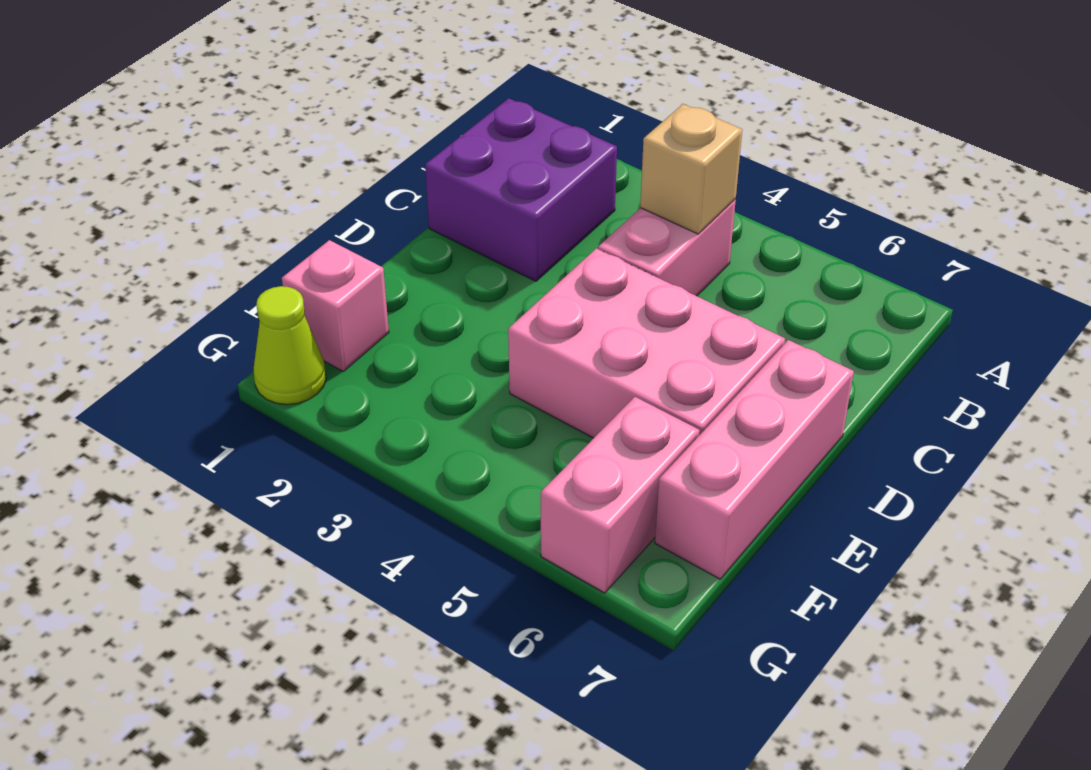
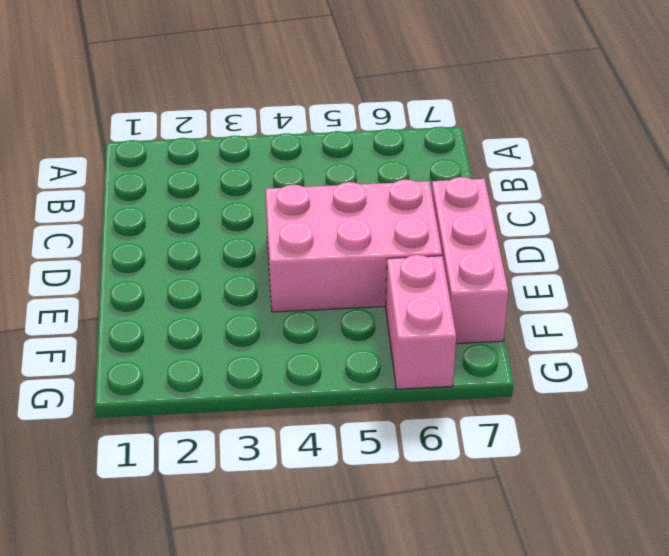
none -> purple 2x2 brick [425,98,617,281]
none -> pink 1x2 brick [598,199,736,296]

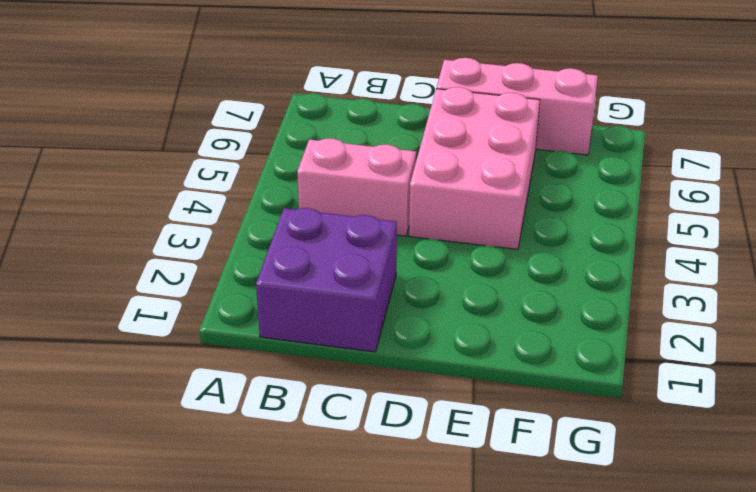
none -> pink 1x1 brick [282,240,389,371]
none -> pink 1x2 brick [541,397,700,593]

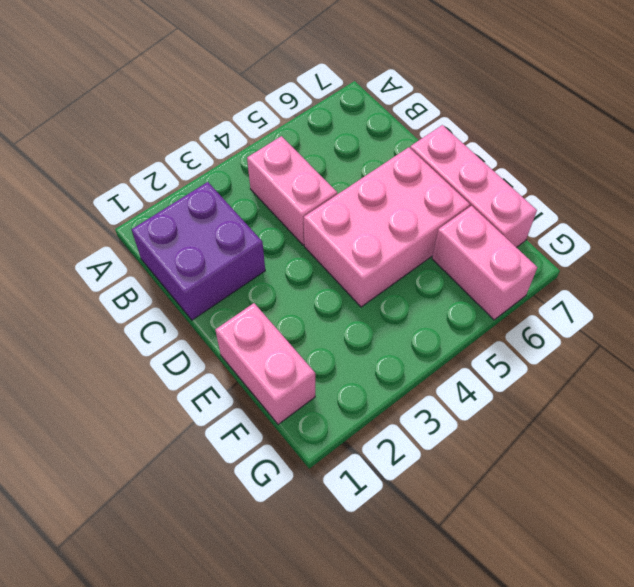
pink 1x2 brick [215,303,315,424] -> pink 1x1 brick [282,240,389,371]
none -> lime 1x1 cone [254,286,326,404]
none -> tan 1x1 brick [640,104,742,234]

